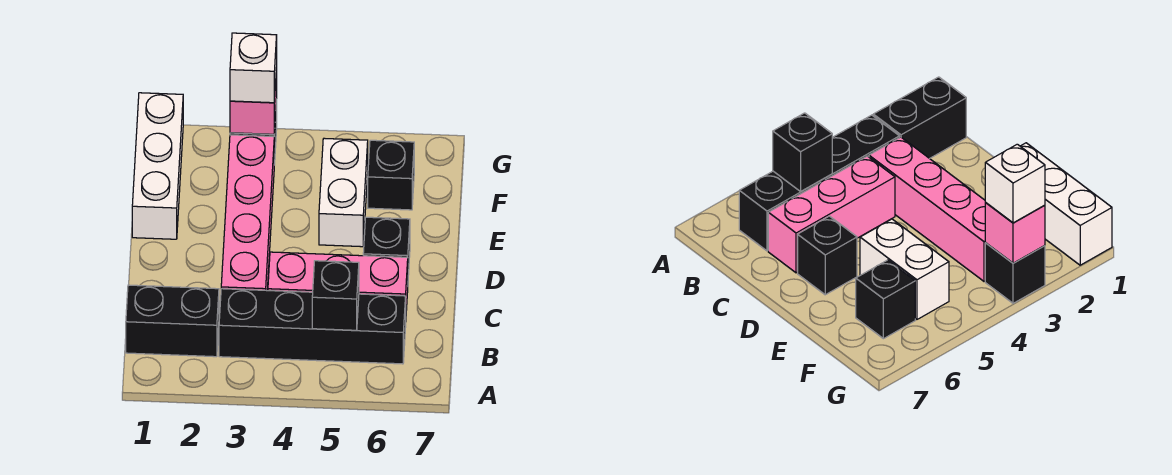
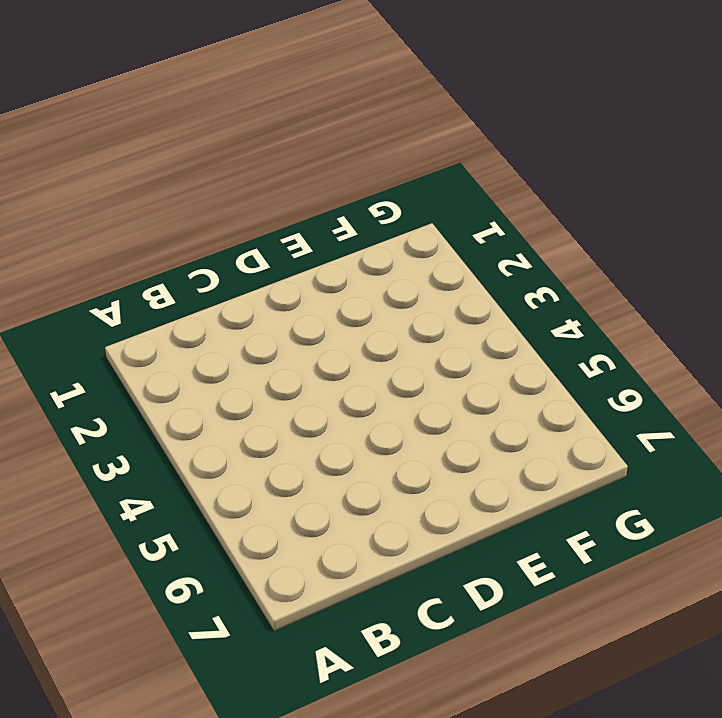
none -> black 1x2 brick [126,285,219,357]
none -> black 1x4 brick [219,289,406,364]
none -> pink 1x4 brick [221,135,274,291]

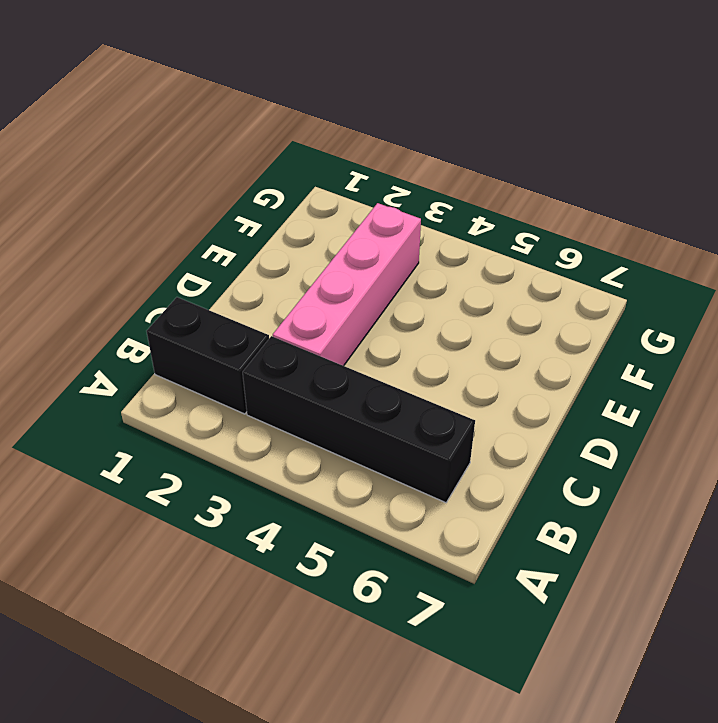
none -> pink 1x3 brick [268,252,408,310]
none -> black 1x1 brick [363,217,410,275]
none -> white 1x3 brick [132,93,183,239]

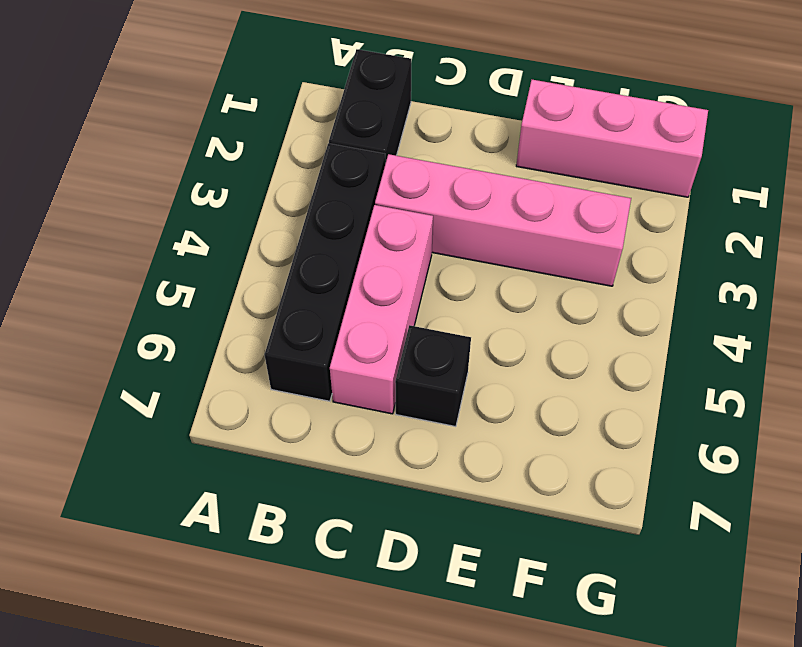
pink 1x3 brick [516,80,708,197] -> white 1x3 brick [132,93,183,239]
none -> white 1x2 brick [319,138,368,247]
none -> black 1x1 brick [368,140,414,210]
none -> black 1x1 brick [985,243,1045,303]

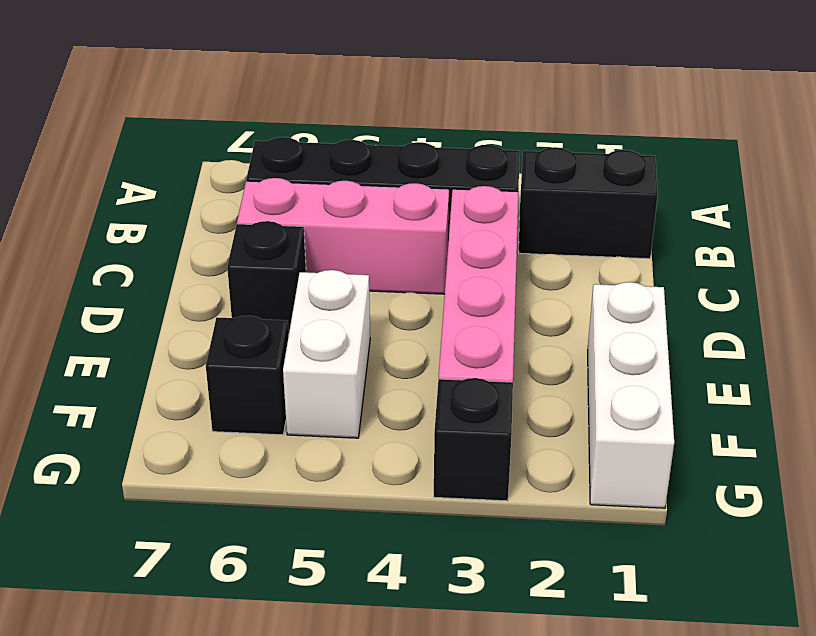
none -> black 1x1 brick [312,261,359,330]
none -> pink 1x1 brick [230,68,277,134]
none -> white 1x1 brick [230,33,277,103]

